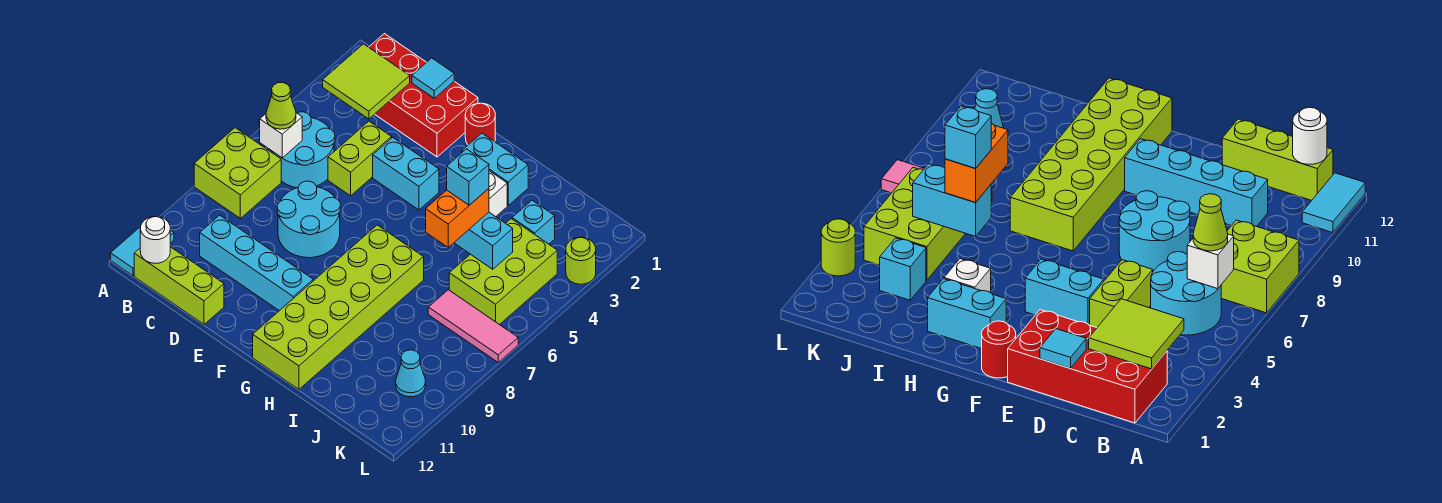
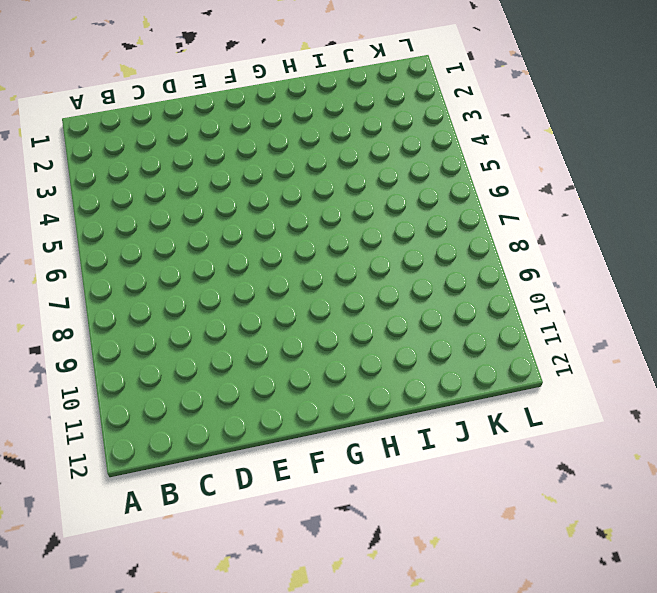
none -> lime 2x2 brick [194,128,281,218]
none -> cyan 1x2 tile [111,226,174,276]
none -> red 2x4 brick [369,34,478,157]

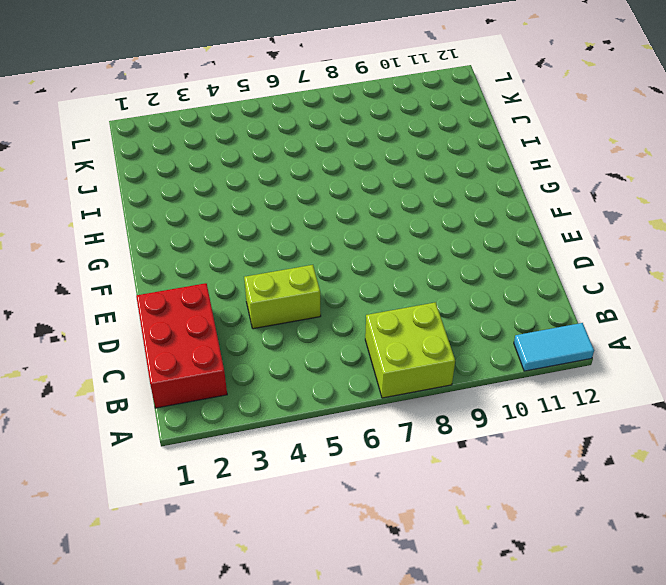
red 2x3 brick [136,283,227,408] -> red 2x4 brick [369,34,478,157]
none -> cyan 2x2 round brick [273,112,335,188]
none -> lime 1x3 brick [134,247,224,324]
none -> cyan 1x4 brick [200,215,313,311]

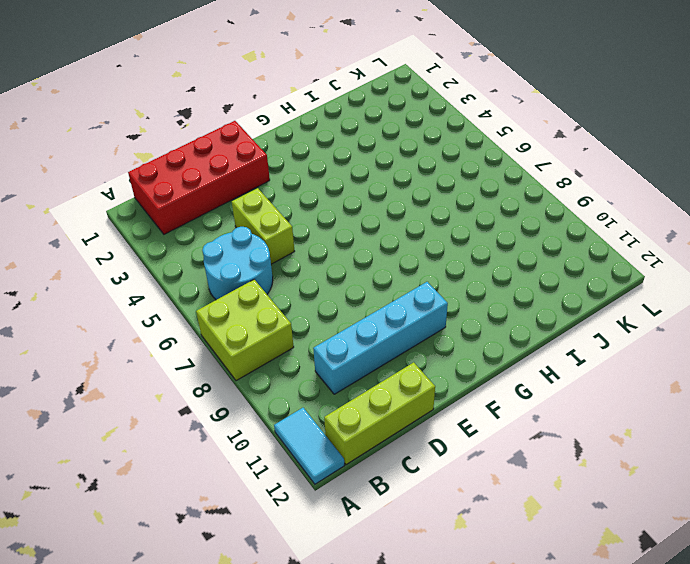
none -> cyan 2x2 round brick [277,181,340,258]
none -> cyan 1x2 brick [373,137,439,210]
none -> red 1x1 round brick [465,103,495,145]

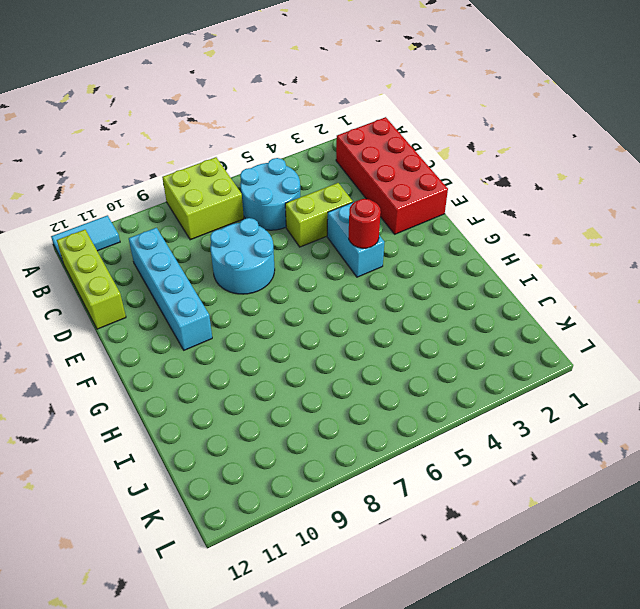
red 1x1 round brick [349,199,381,248] -> red 1x1 round brick moved to [465,103,495,145]
none -> cyan 1x2 brick [462,133,528,205]
none -> lime 2x6 brick [253,225,424,389]
none -> white 1x1 brick [489,171,507,217]

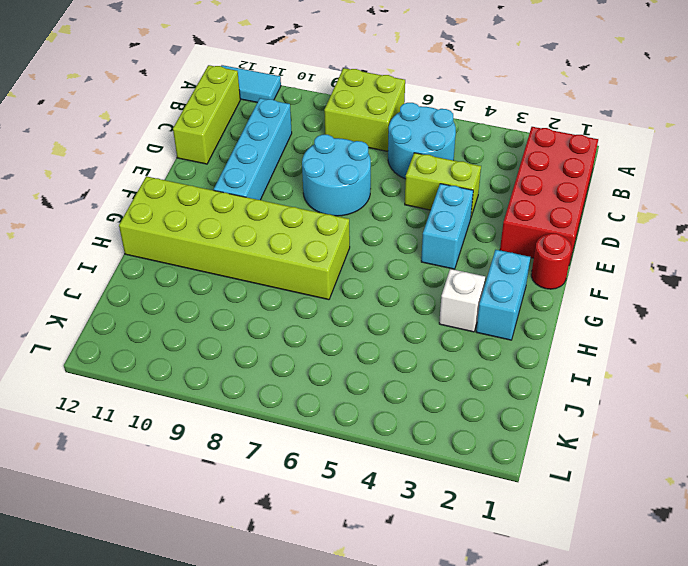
none -> cyan 1x1 brick [512,200,555,244]
none -> lime 2x3 brick [449,219,557,325]
none -> pink 1x3 tile [428,290,518,362]

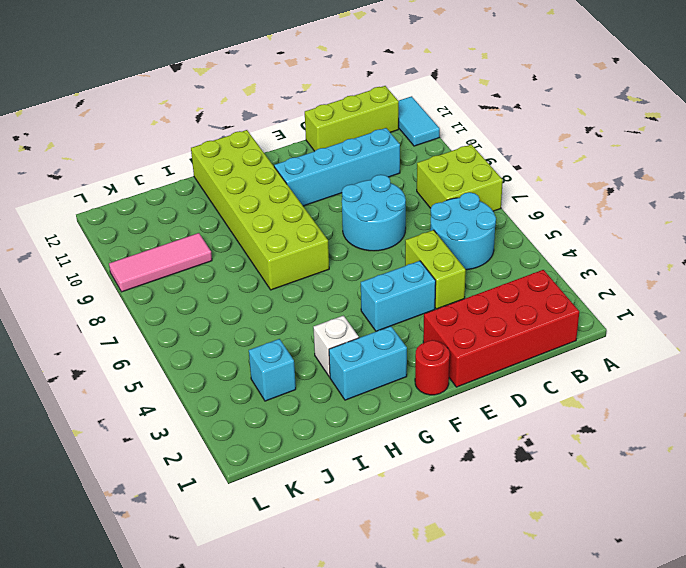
pink 1x3 tile [109,233,212,292] -> pink 1x3 tile moved to [428,290,518,362]
none -> lime 2x3 brick [449,219,557,325]
none -> cyan 1x1 cone [396,350,426,397]
none -> lime 1x1 round brick [566,237,596,284]

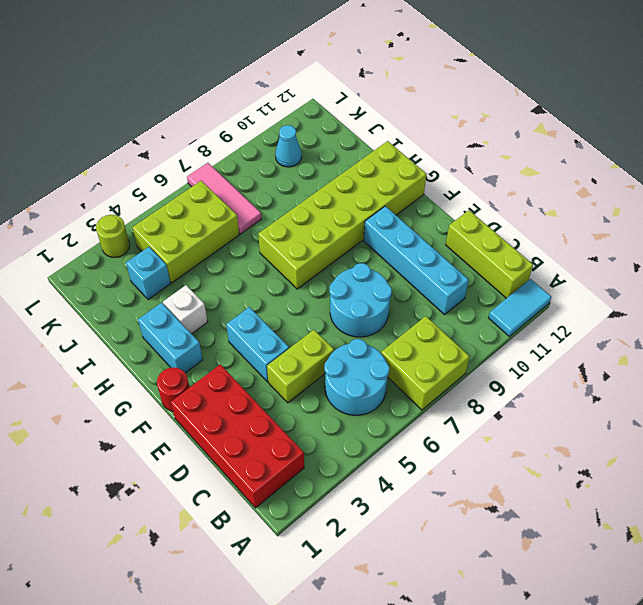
none -> lime 2x2 tile [323,44,410,119]
none -> white 1x1 brick [260,113,302,158]
none -> white 1x1 round brick [140,217,170,263]

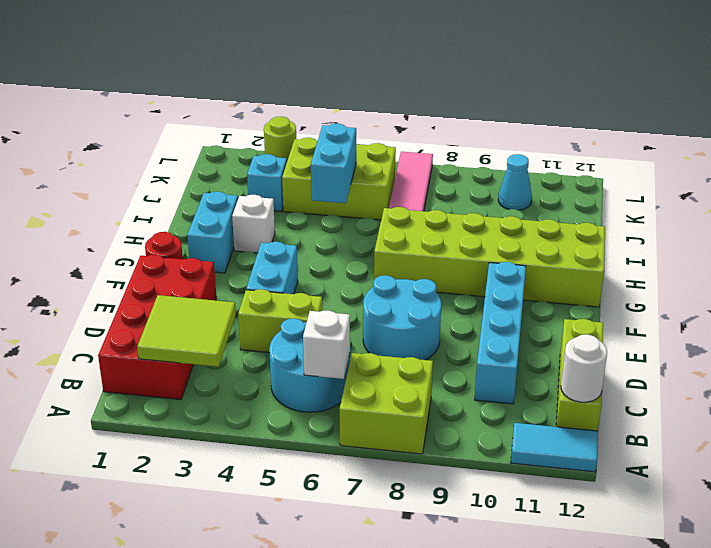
none -> cyan 1x1 tile [412,58,454,98]
none -> lime 1x1 cone [266,82,296,129]
none -> orange 1x2 brick [426,188,489,247]

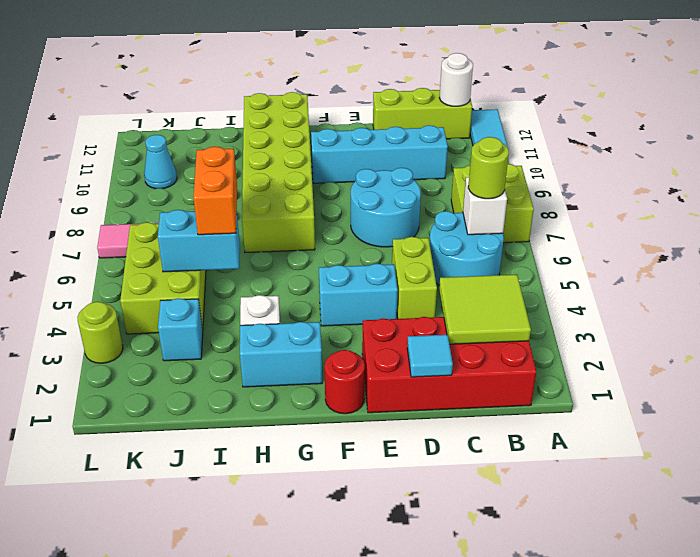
lime 1x1 round brick [468,137,509,199] -> lime 1x1 cone [266,82,296,129]
none -> cyan 1x1 brick [447,149,489,205]

